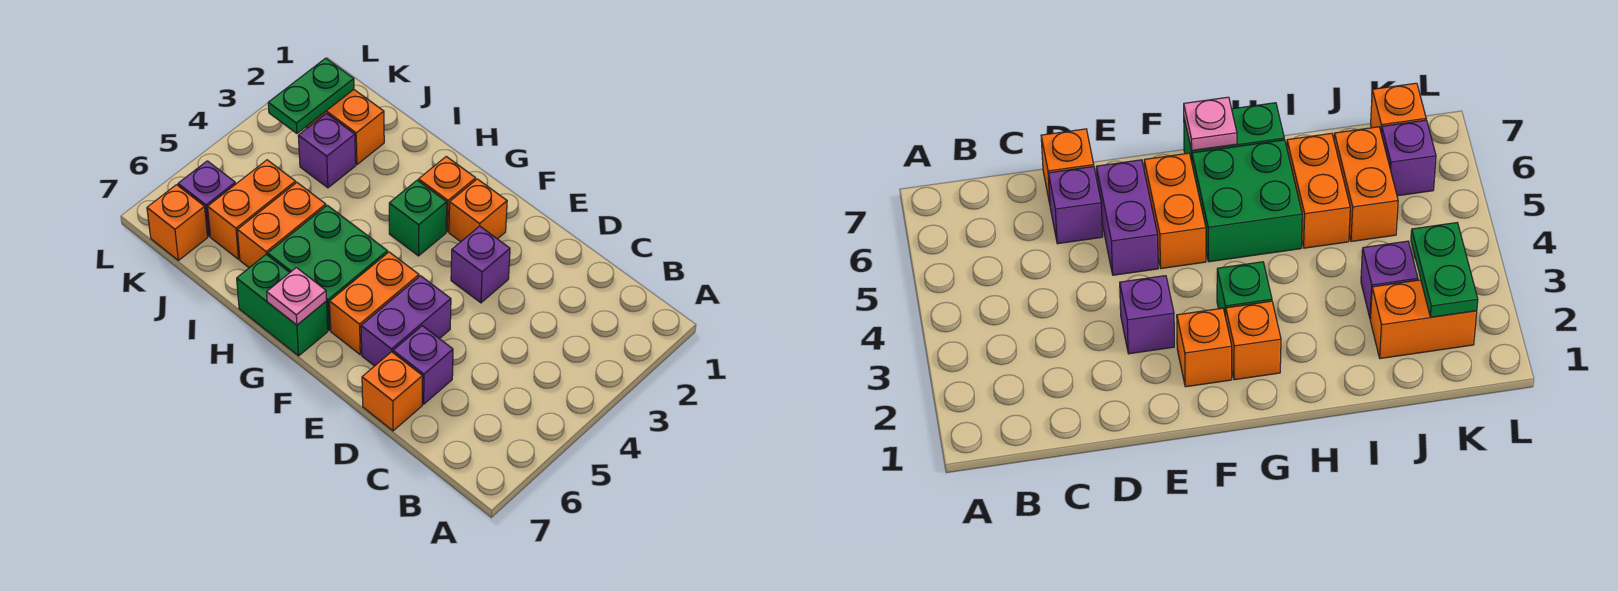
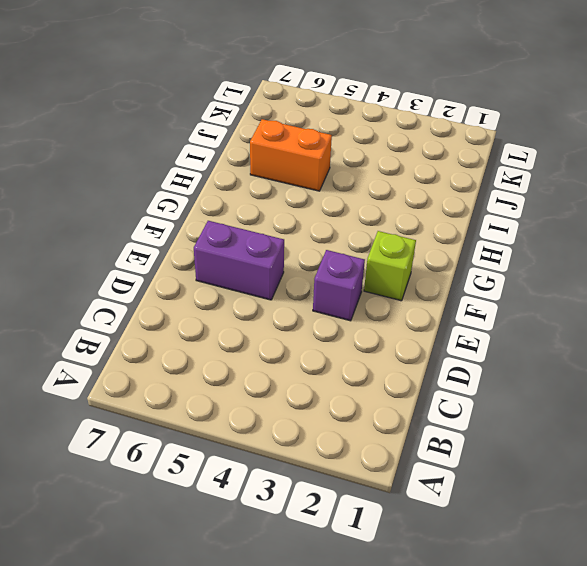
lime 1x1 brick [364,231,416,301] -> orange 1x1 brick [449,179,507,242]
none -> purple 1x1 brick [393,326,453,404]
none -> orange 1x1 brick [362,352,423,431]
none -> orange 1x2 brick [330,252,419,354]

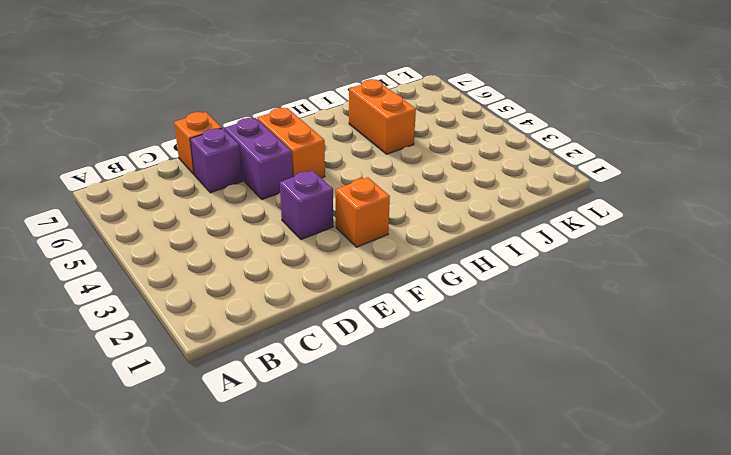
none -> orange 1x1 brick [419,157,476,232]
none -> green 1x1 brick [389,180,447,256]
none -> green 2x2 brick [268,205,388,330]

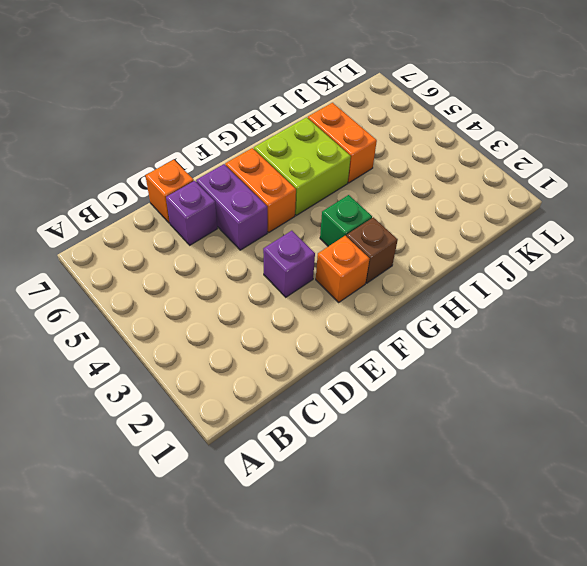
brown 1x1 brick [346,217,398,283] -> orange 1x1 brick [419,157,476,232]
lime 2x2 brick [254,117,351,215] -> green 2x2 brick [268,205,388,330]
none -> green 1x2 brick [237,254,328,356]
none -> orange 1x2 brick [306,90,384,165]
none -> purple 1x1 brick [298,113,356,188]

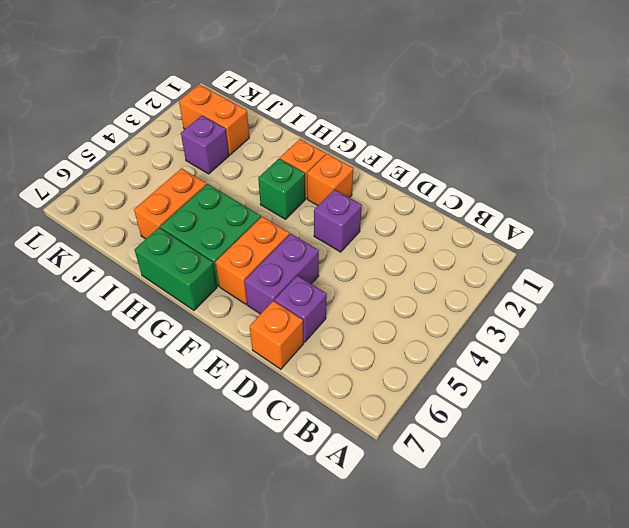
none -> orange 1x2 brick [208,160,296,259]
none -> purple 1x1 brick [178,161,235,236]
none -> orange 1x1 brick [147,185,208,260]

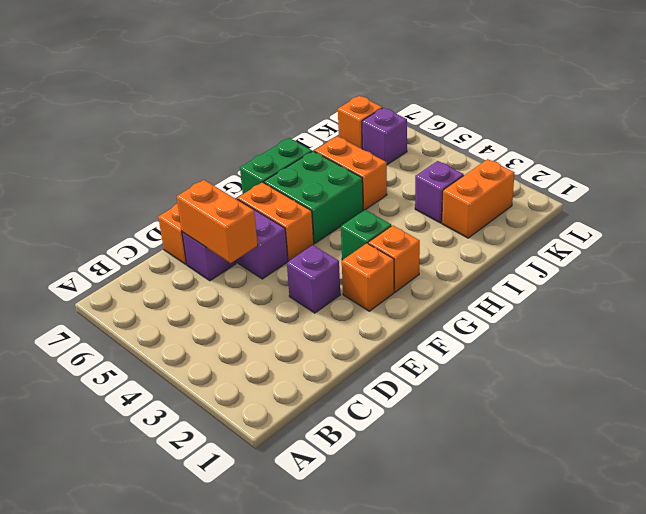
orange 1x2 brick [177,180,258,263] -> orange 1x2 brick moved to [208,160,296,259]
none -> pink 1x1 plate [267,268,327,325]
none -> green 1x2 plate [268,58,354,133]

